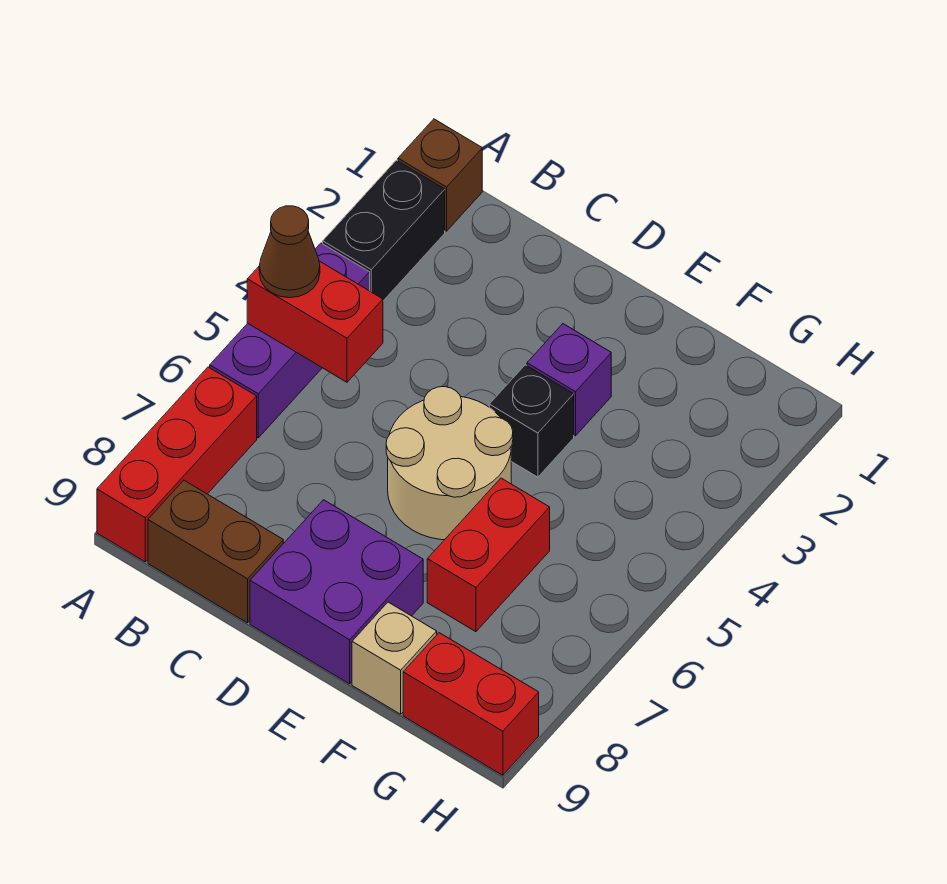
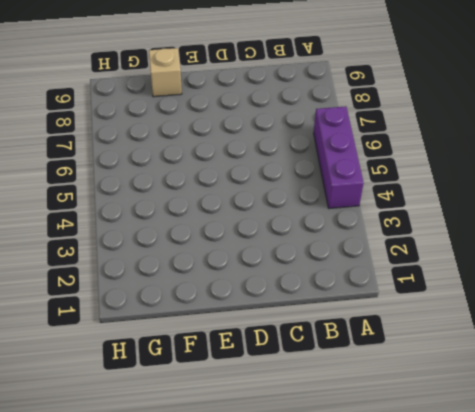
none -> brown 1x1 brick [398,119,482,231]
none -> black 1x2 brick [323,160,445,301]
none -> red 1x3 brick [97,367,257,562]

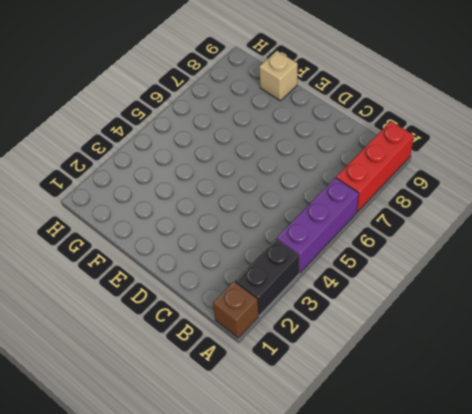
none -> brown 1x2 brick [148,480,283,623]
none -> tan 2x2 round brick [386,387,513,540]
none -> purple 2x2 brick [250,500,423,684]

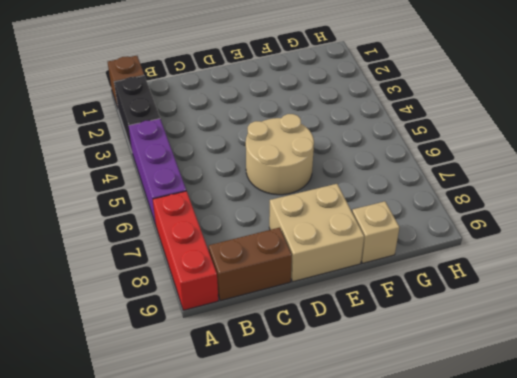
tan 2x2 brick [269,184,364,282] -> purple 2x2 brick [250,500,423,684]
none -> purple 1x1 brick [527,324,611,436]
none -> black 1x1 brick [489,365,574,477]
none -> red 1x2 brick [427,478,550,632]

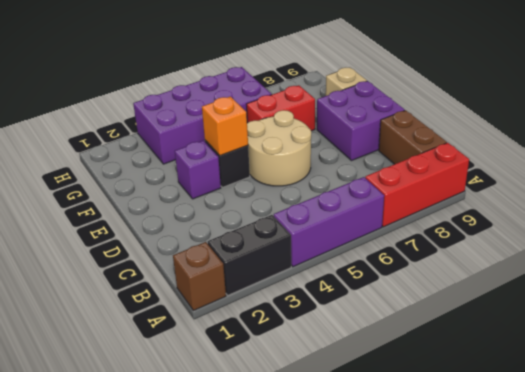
orange 1x1 brick [202,97,248,156] -> none
purple 2x4 brick [133,67,272,164] -> none
none -> red 1x2 brick [403,633,539,775]
none -> red 1x2 brick [247,261,383,382]
none -> brown 1x1 cone [259,206,320,298]

